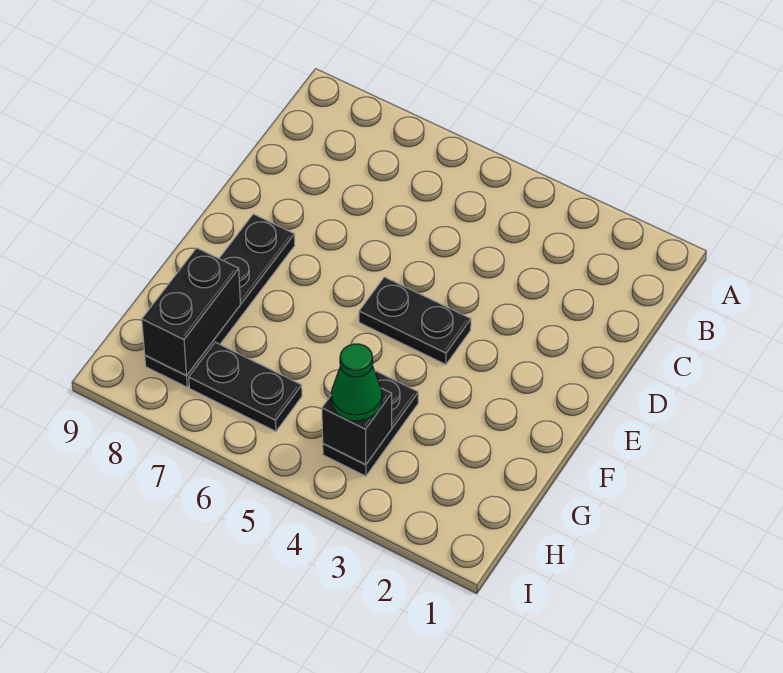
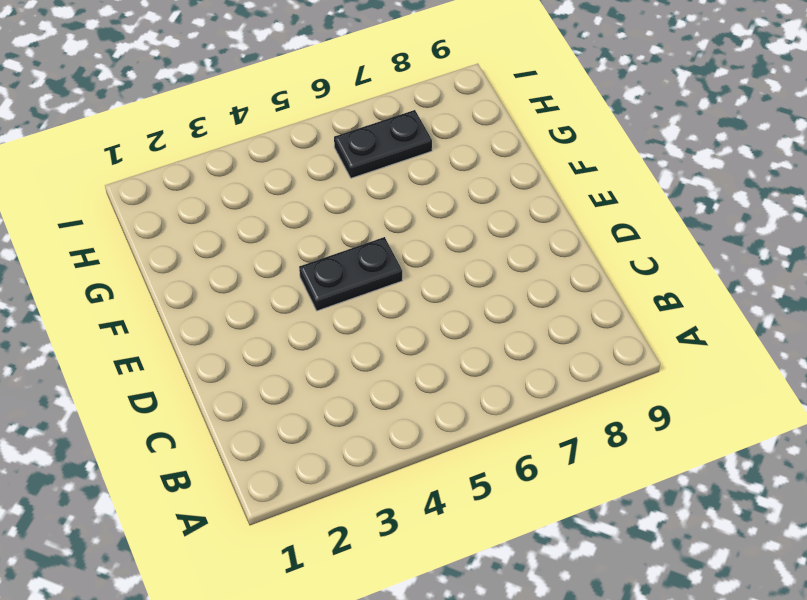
none -> black 1x4 plate [145,214,295,387]
none -> black 1x2 plate [323,371,418,476]

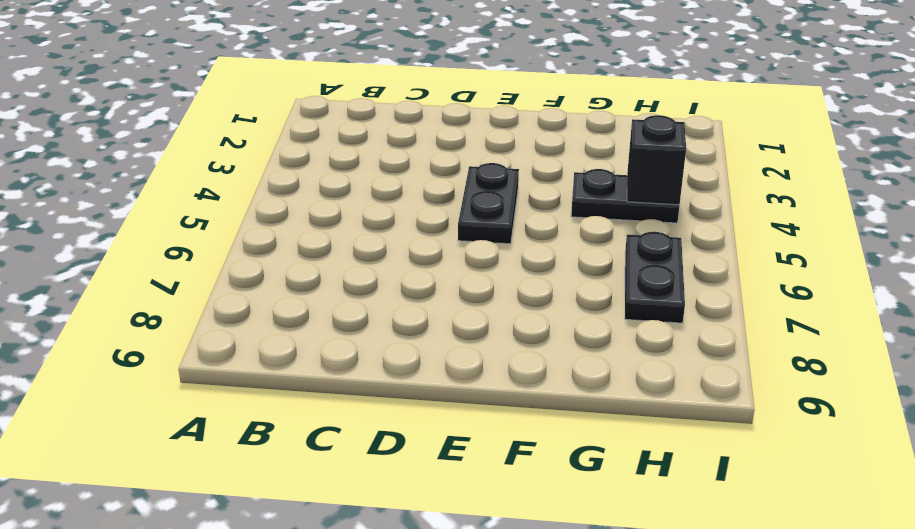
none -> black 1x4 plate [145,214,295,387]
none -> black 1x2 brick [142,248,241,376]

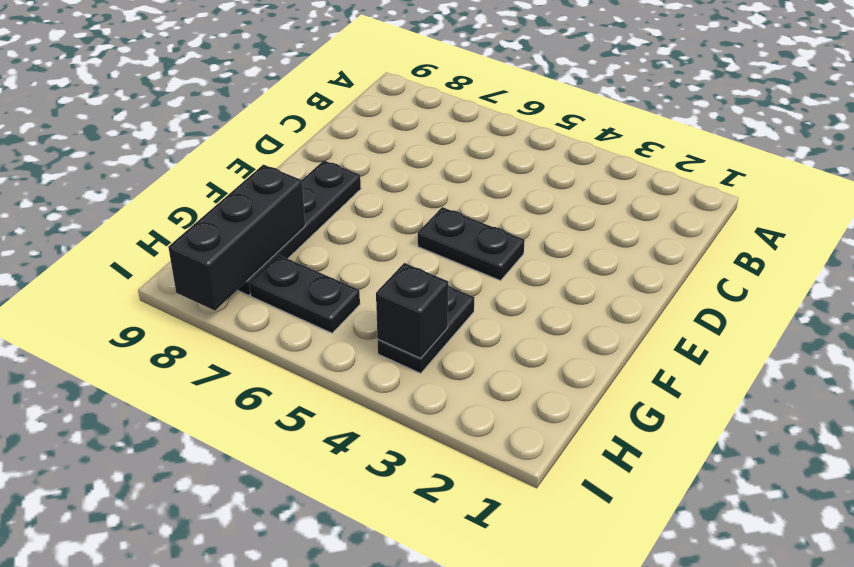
black 1x3 brick [168,165,305,311] -> black 1x2 brick [142,248,241,376]
none -> green 1x1 cone [331,344,382,421]

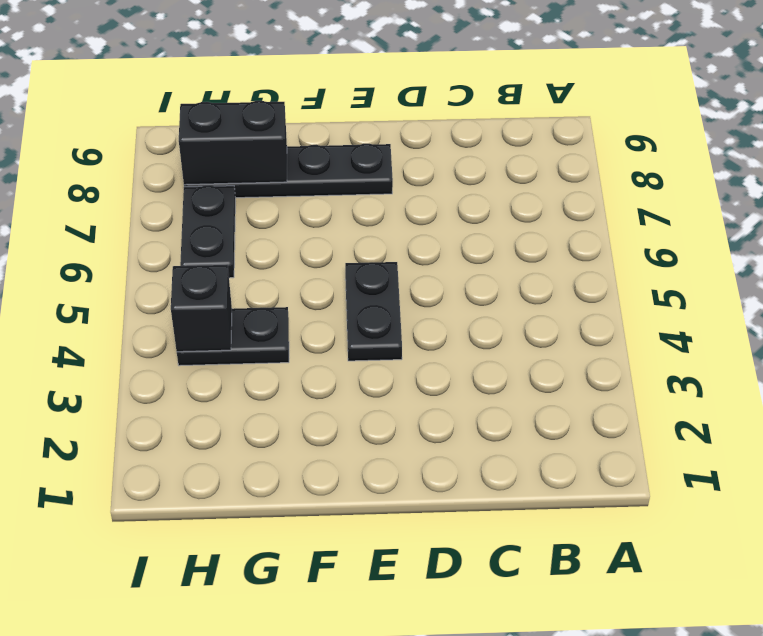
none -> green 1x1 cone [331,344,382,421]

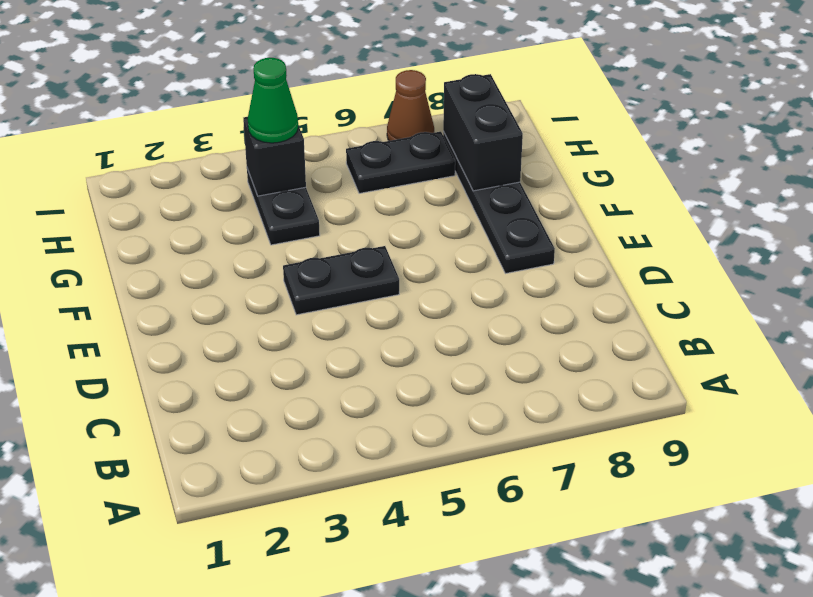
brown 1x1 cone [387,70,434,141] -> none

